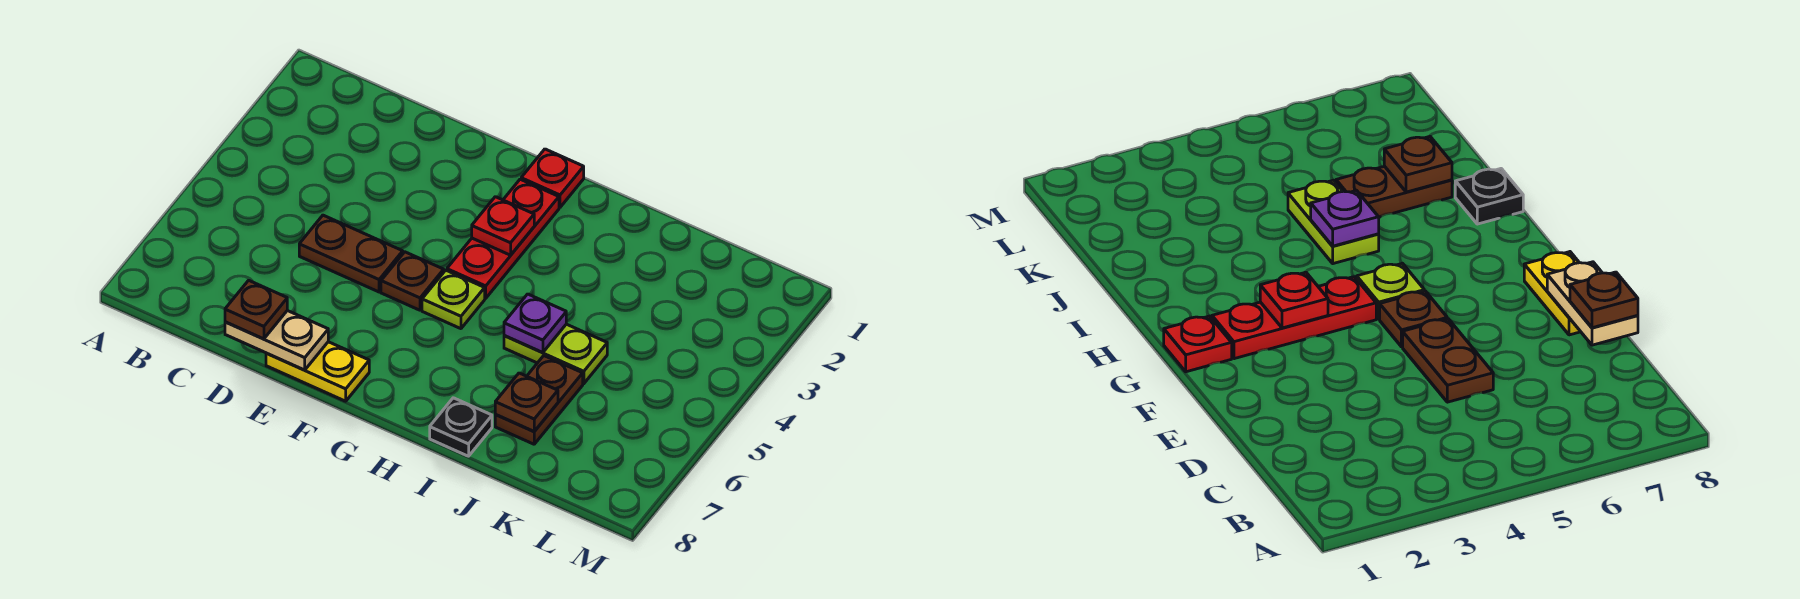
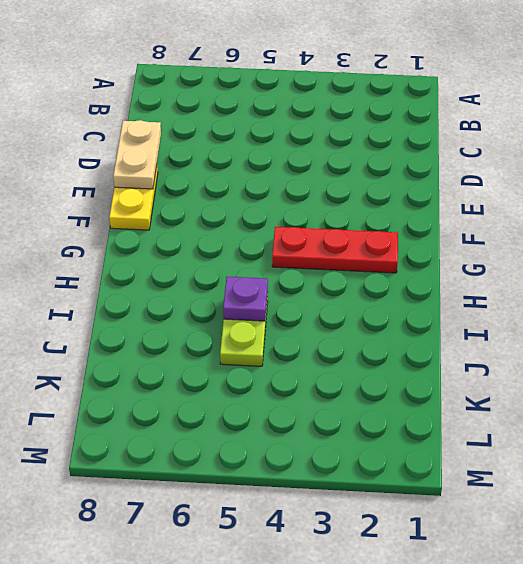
none -> brown 1x2 plate [299,215,403,292]
none -> brown 1x1 plate [381,252,444,310]
none -> red 1x1 plate [521,149,584,207]

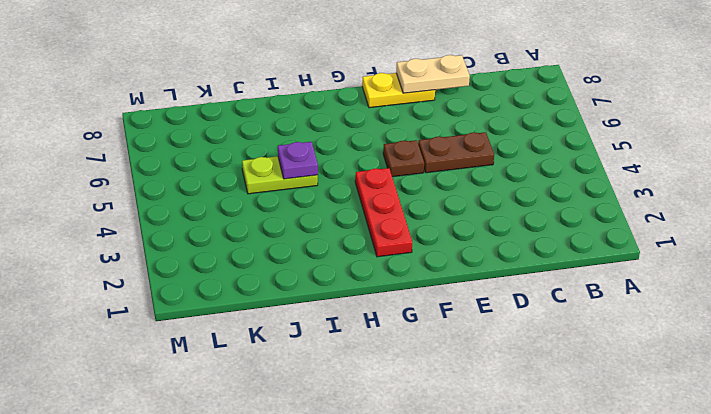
none -> red 1x1 plate [521,149,584,207]
none -> lime 1x1 plate [422,270,485,329]
none -> black 1x1 plate [430,398,492,456]

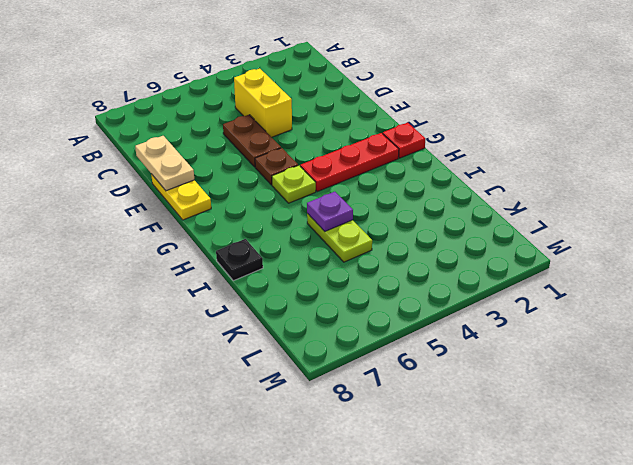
yellow 1x2 brick [234,69,292,137] -> none
none -> brown 1x2 plate [495,356,583,444]
none -> red 1x1 plate [472,197,534,255]
none -> brown 1x1 plate [495,373,558,431]

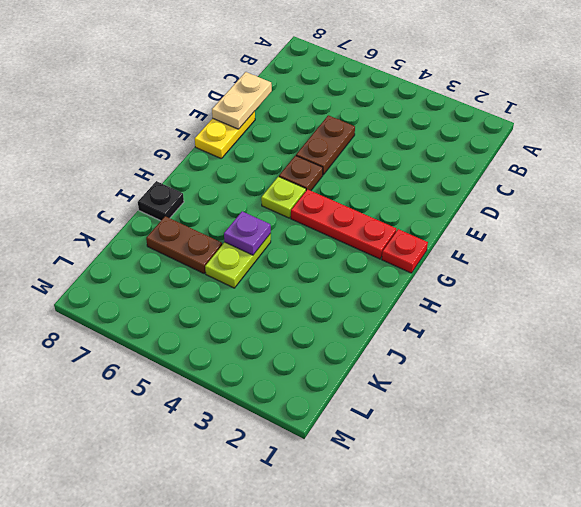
none -> red 1x1 plate [472,197,534,255]
none -> brown 1x1 plate [495,373,558,431]
none -> brown 1x1 plate [225,280,287,339]

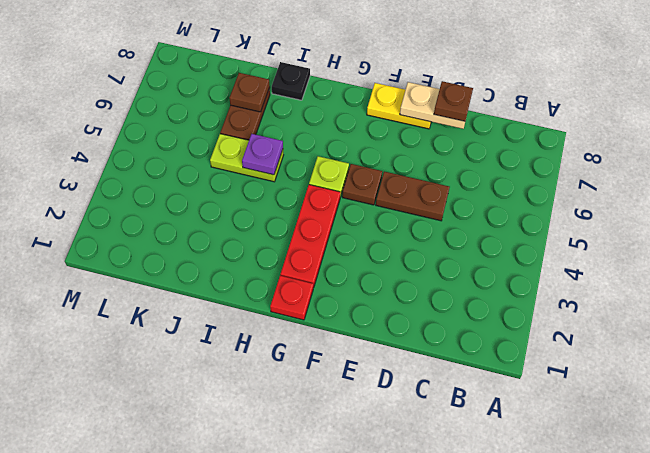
none -> red 1x1 plate [472,197,534,255]

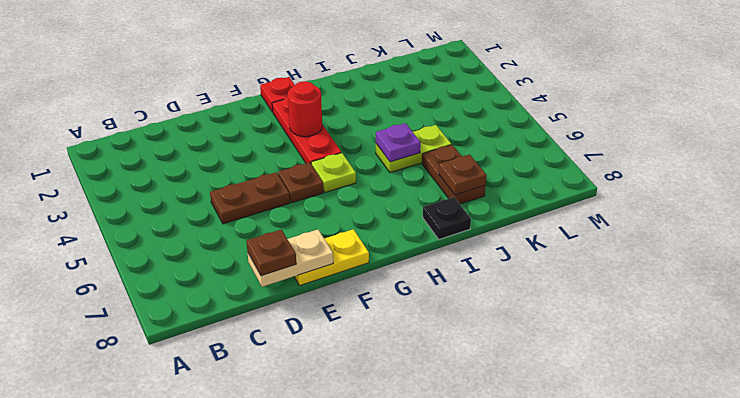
red 1x1 round brick [288,81,322,137] -> red 1x1 plate [472,197,534,255]

